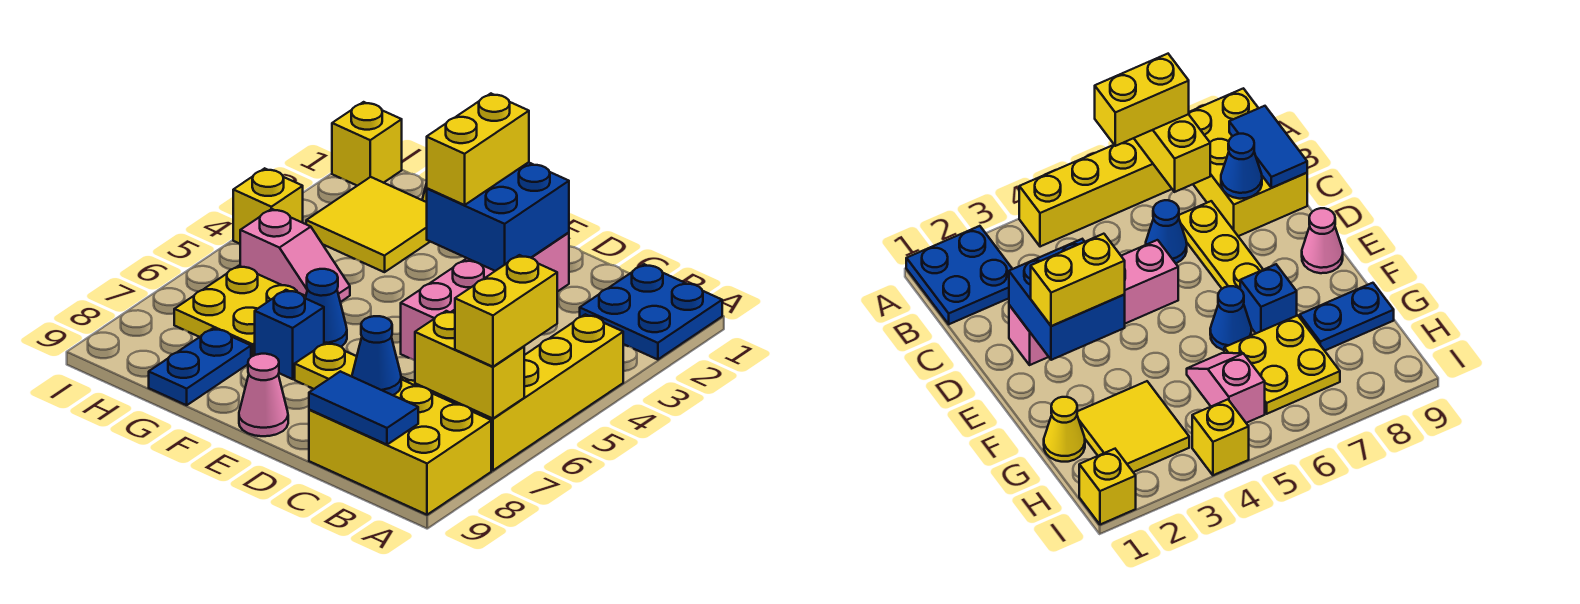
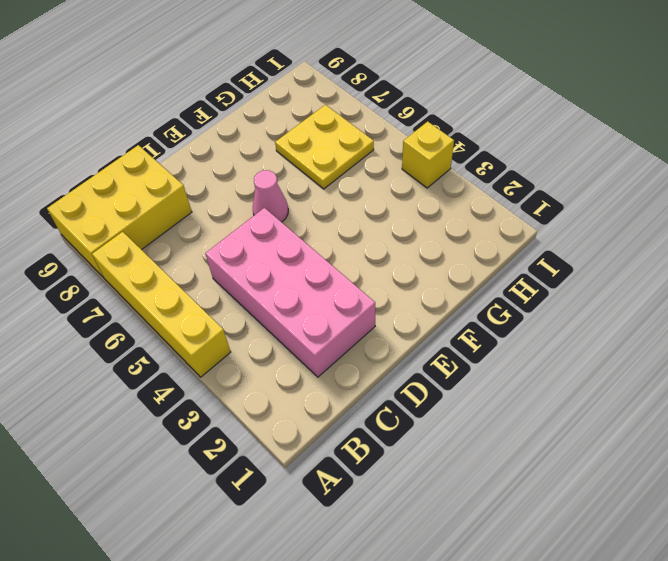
pink 2x4 brick [205,208,375,377] -> pink 1x4 brick [401,232,569,360]
pink 1x1 cone [253,170,288,222] -> pink 1x1 cone moved to [239,354,288,436]
none -> blue 2x2 plate [580,264,722,360]
none -> blue 1x1 cone [1146,200,1187,263]
none -> yellow 1x3 plate [295,343,444,398]

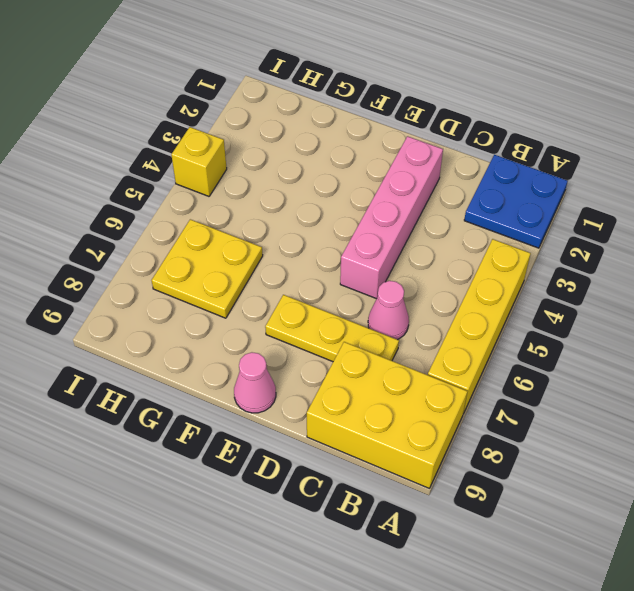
pink 1x1 cone [368,281,409,340] -> blue 1x1 cone [1146,200,1187,263]
none -> blue 1x1 cone [306,269,347,347]
none -> blue 1x1 brick [255,290,324,379]
none -> yellow 1x1 cone [1044,397,1085,462]

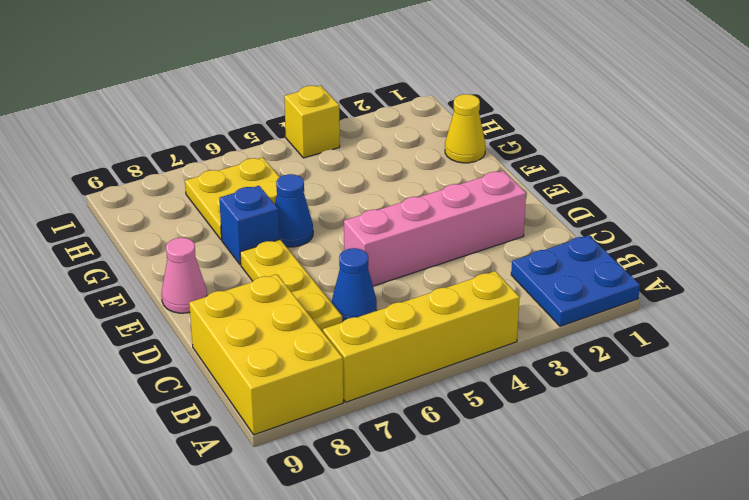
none -> yellow 2x2 tile [306,177,430,272]
none -> pink 1x2 slope [240,209,350,302]
none -> blue 1x2 plate [149,328,251,405]

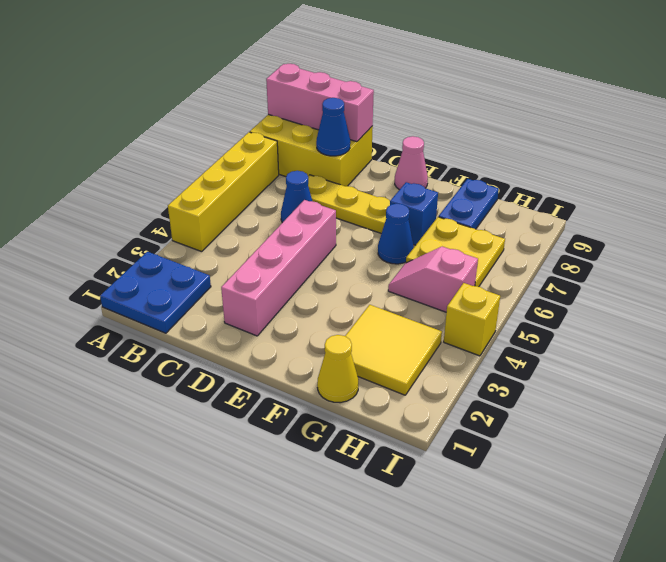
pink 1x3 brick [266,64,374,142] -> blue 1x2 tile [309,371,418,445]
none -> yellow 1x1 brick [332,102,402,186]
none -> yellow 1x2 brick [415,311,524,418]
none -> blue 2x2 brick [427,162,569,271]

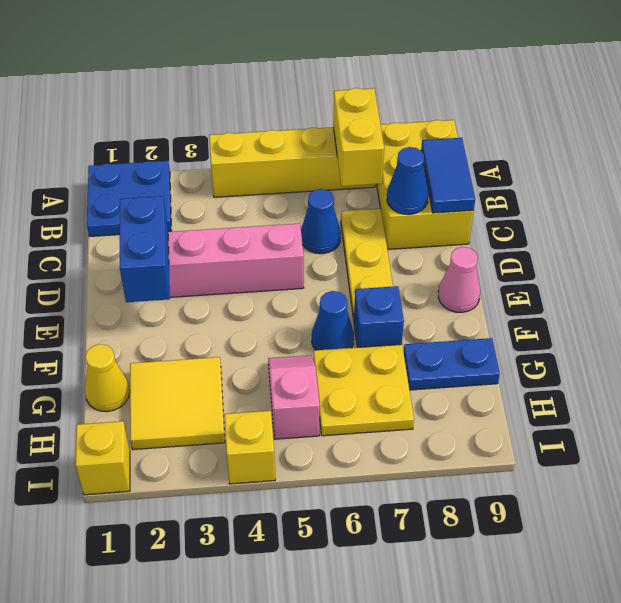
blue 1x2 brick [120,196,170,302] -> blue 2x2 brick [427,162,569,271]
none -> yellow 1x2 brick [455,255,557,367]
none -> yellow 1x2 brick [427,94,529,205]

